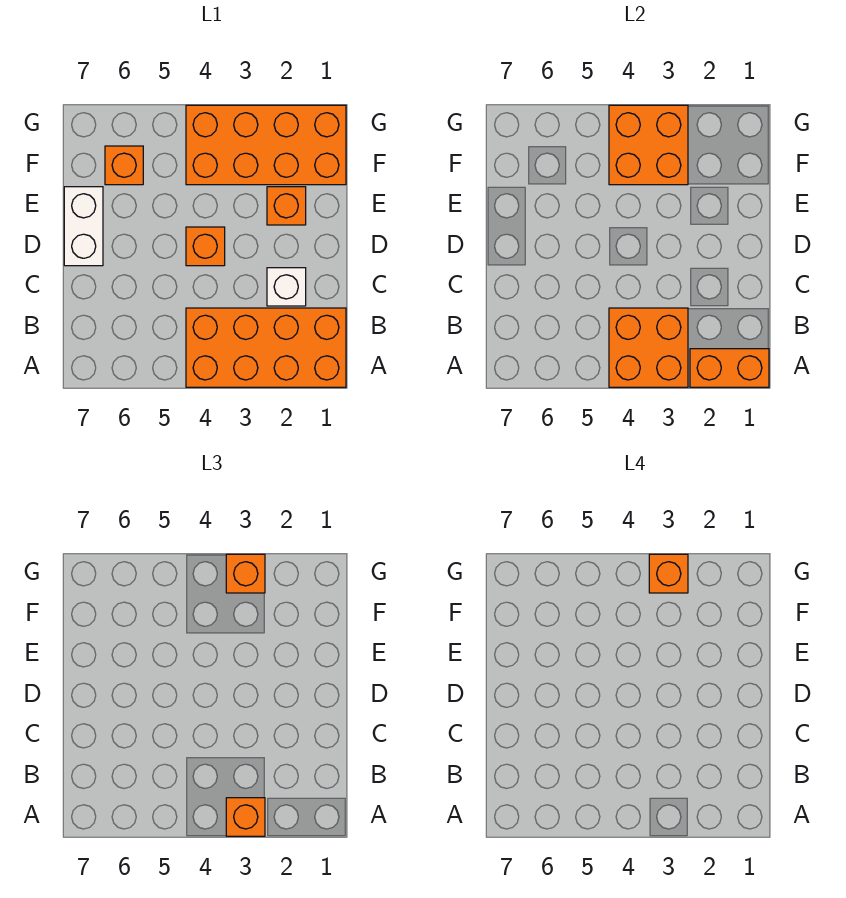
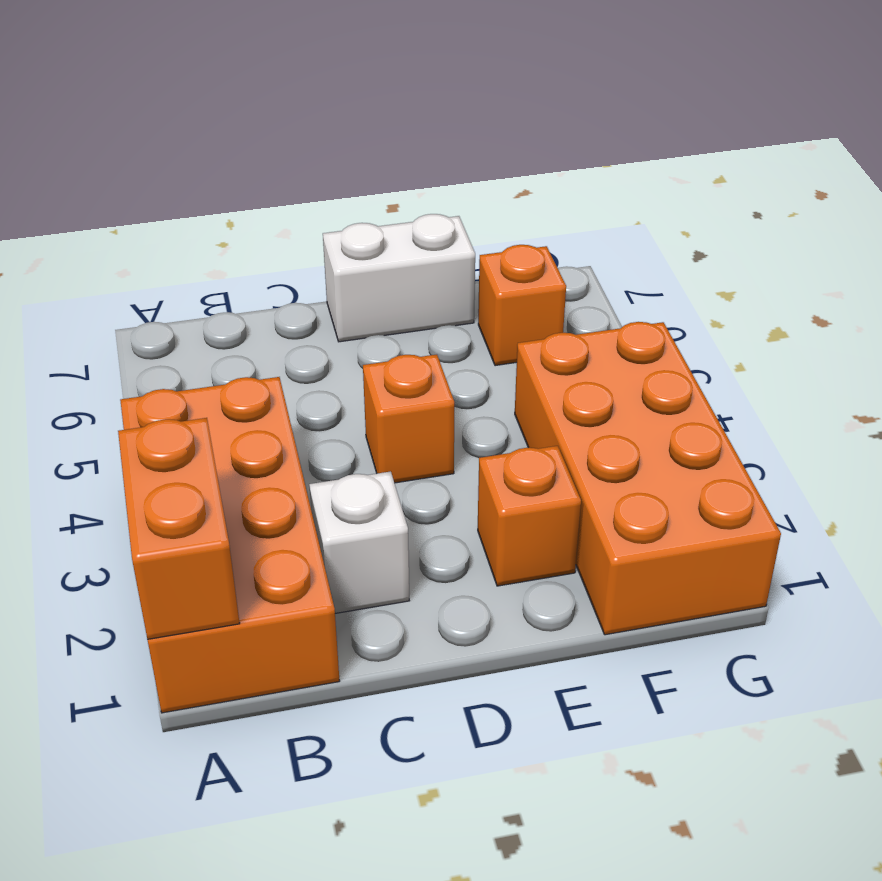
none -> orange 2x2 brick [609,308,688,387]
none -> orange 2x2 brick [609,105,688,185]
none -> orange 1x1 brick [226,798,265,836]

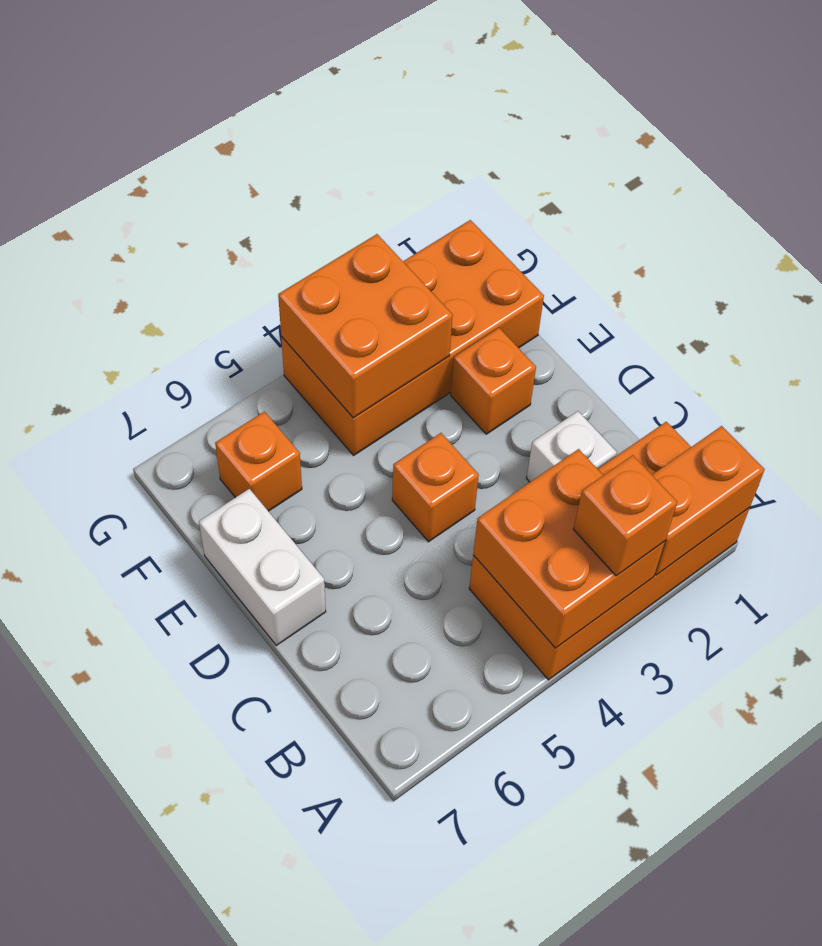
none -> orange 1x1 brick [226,554,265,593]
none -> orange 1x1 brick [649,554,688,593]

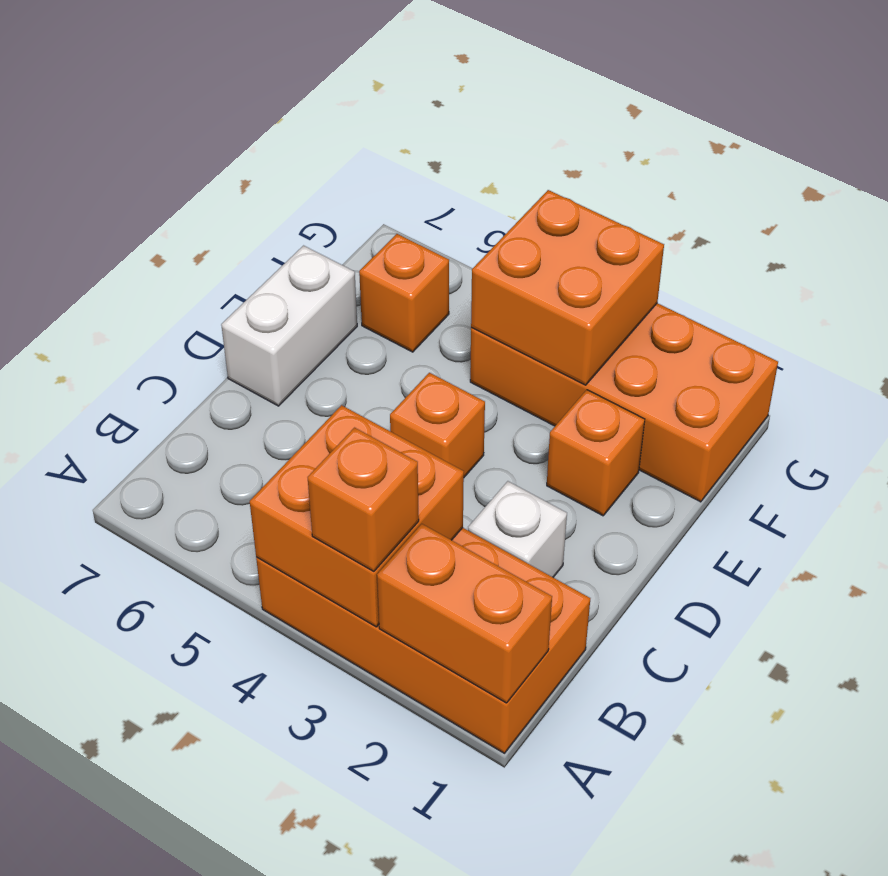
none -> orange 1x1 brick [226,554,265,593]
none -> orange 1x1 brick [649,554,688,593]

